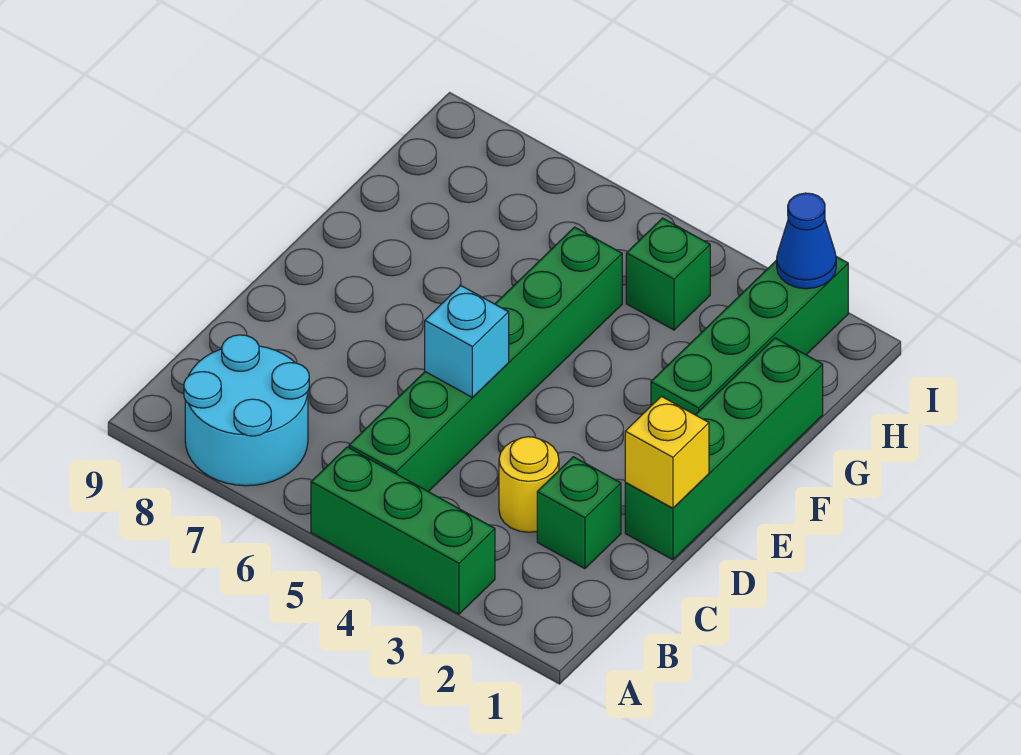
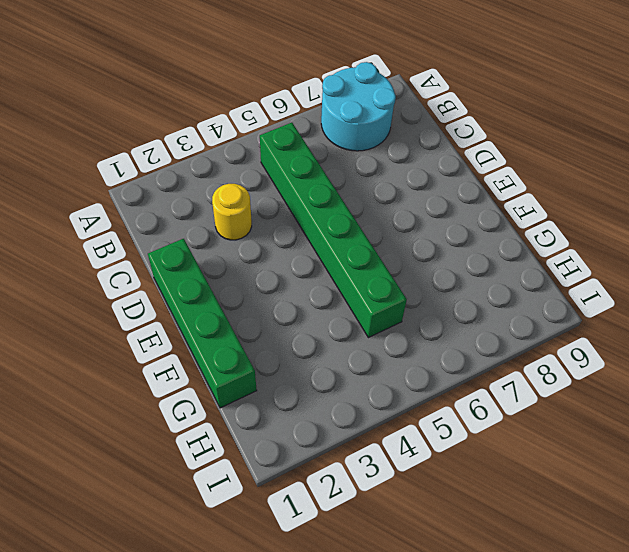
none -> green 1x3 brick [311,447,495,614]
none -> green 1x1 brick [537,457,621,569]

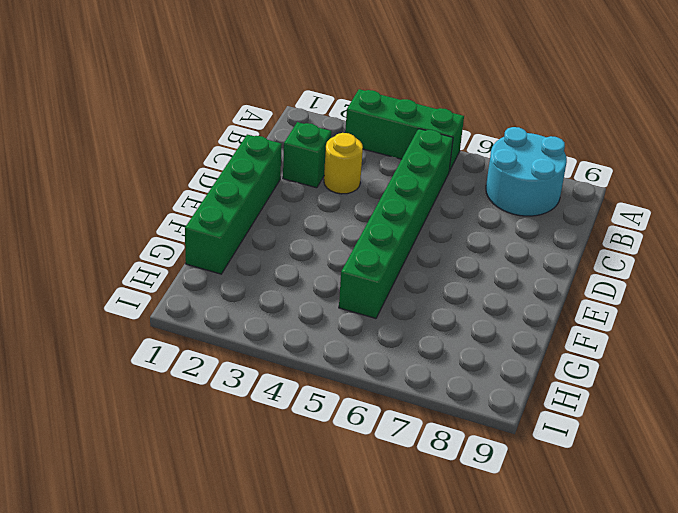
none -> green 1x4 brick [651,257,848,415]
none -> green 1x1 brick [626,218,710,330]

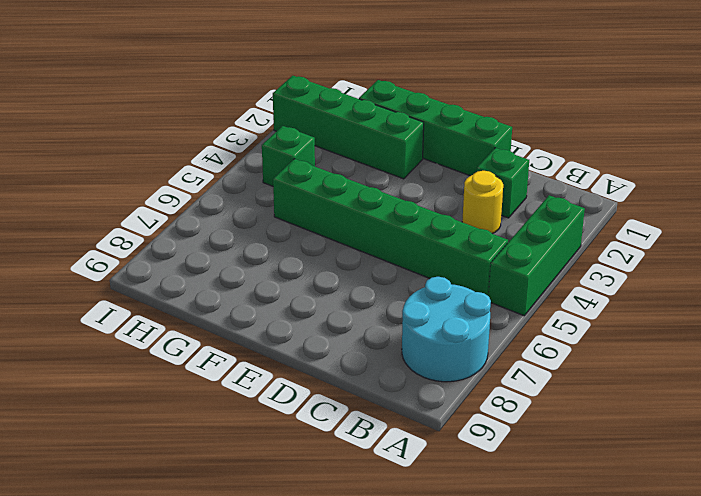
none -> yellow 1x1 brick [625,396,709,508]
none -> cyan 1x1 brick [425,286,509,397]

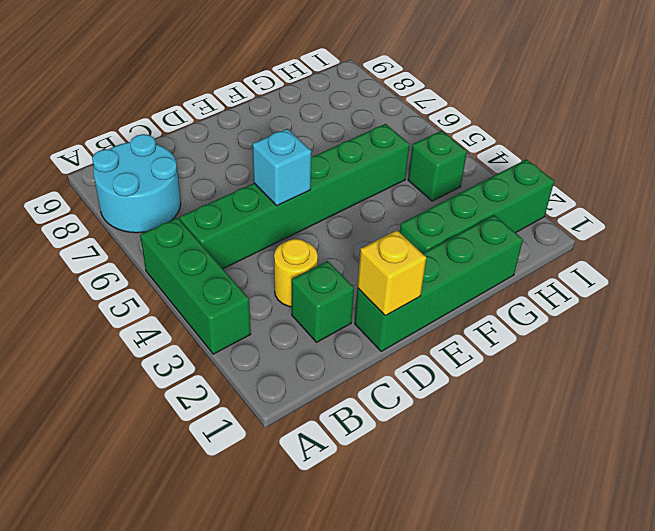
none -> blue 1x1 cone [777,193,836,289]

